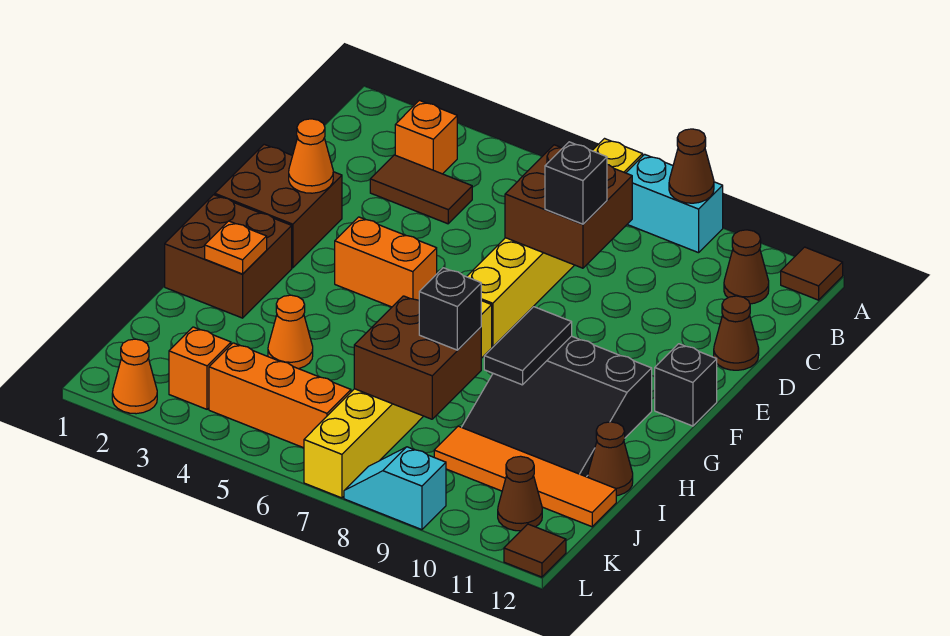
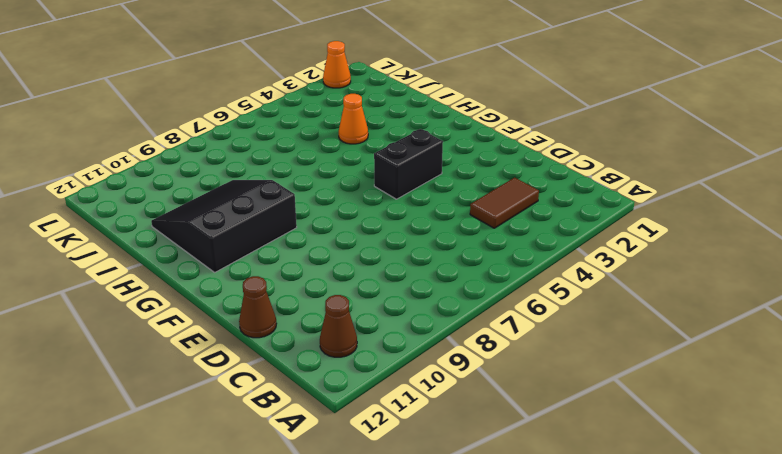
black 1x2 brick [374,129,443,199] -> orange 1x2 brick [335,217,437,307]
none -> yellow 1x6 brick [467,139,643,347]
none -> cyan 1x2 brick [626,154,723,253]
none -> brown 1x1 tile [781,247,843,300]
none -> orange 1x1 brick [395,100,457,174]

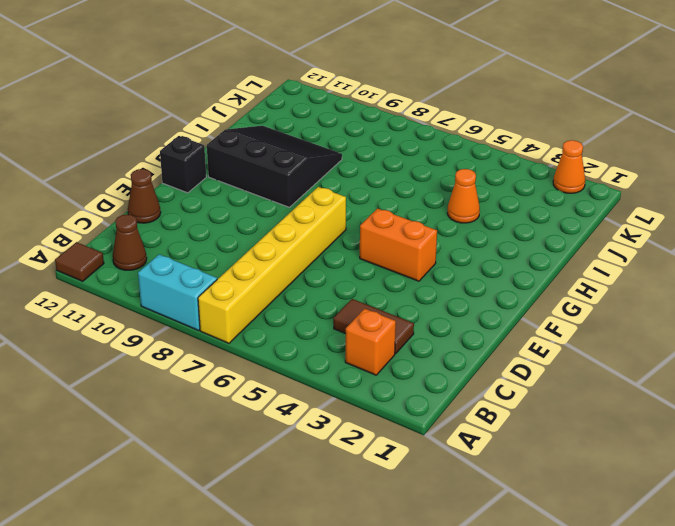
none -> brown 2x2 brick [215,144,342,268]
none -> brown 2x2 brick [165,195,292,318]
none -> yellow 1x6 brick [304,301,492,498]
none -> brown 1x1 cone [588,422,633,496]

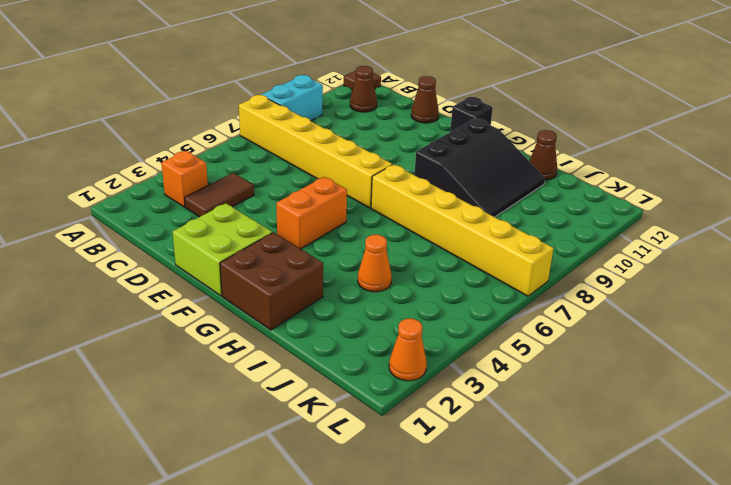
lime 2x2 brick [173,203,272,296] -> brown 2x2 brick [215,144,342,268]
none -> orange 1x4 tile [434,426,616,527]
none -> orange 1x1 brick [169,327,231,409]
none -> orange 1x3 brick [209,343,351,448]
none -> brown 1x1 cone [498,456,542,531]

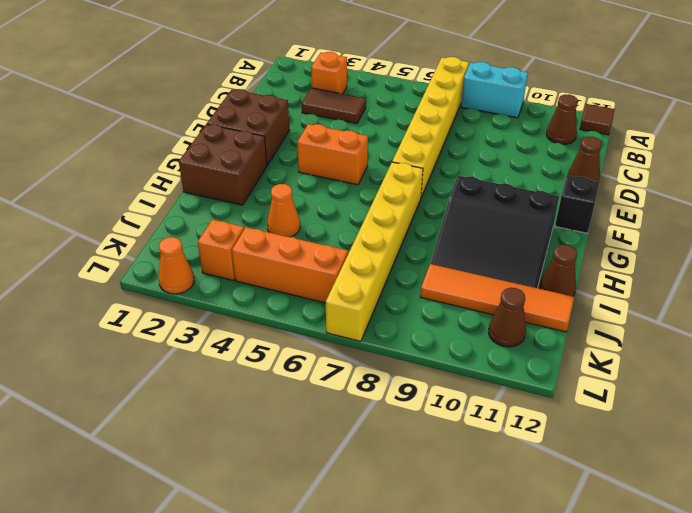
none -> cyan 1x2 slope [344,447,446,530]
none -> brown 1x1 tile [504,524,566,577]
none -> brown 1x1 cone [669,129,714,203]
none -> brown 2x2 brick [505,145,632,268]

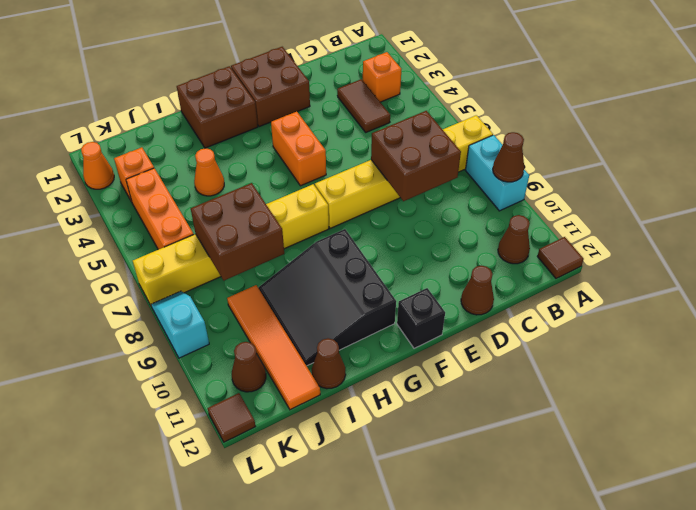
none -> orange 1x1 cone [289,119,333,193]
none -> black 1x2 tile [484,307,572,385]
none -> orange 1x1 plate [205,221,267,274]
none -> black 1x1 brick [545,142,607,224]

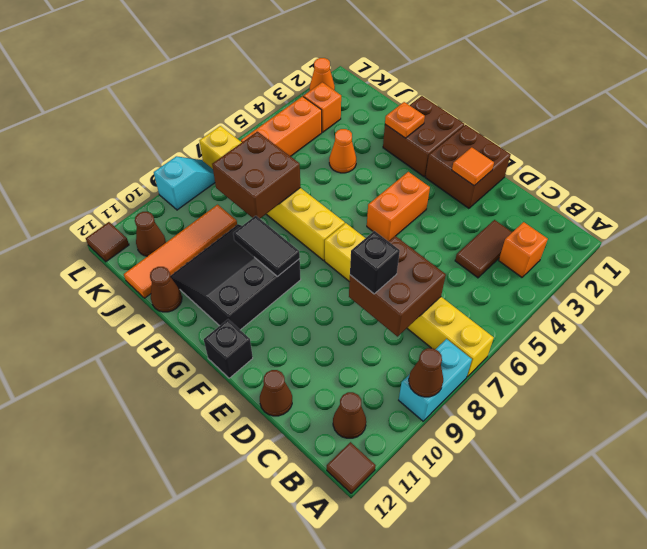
orange 1x1 tile [452,147,494,186] -> orange 1x1 cone [289,119,333,193]
none -> black 1x1 brick [419,268,481,350]

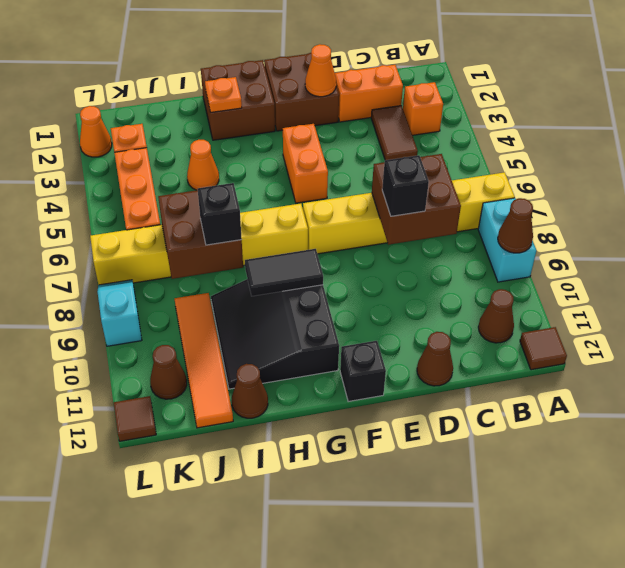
orange 1x2 brick [335,65,403,122] -> none

